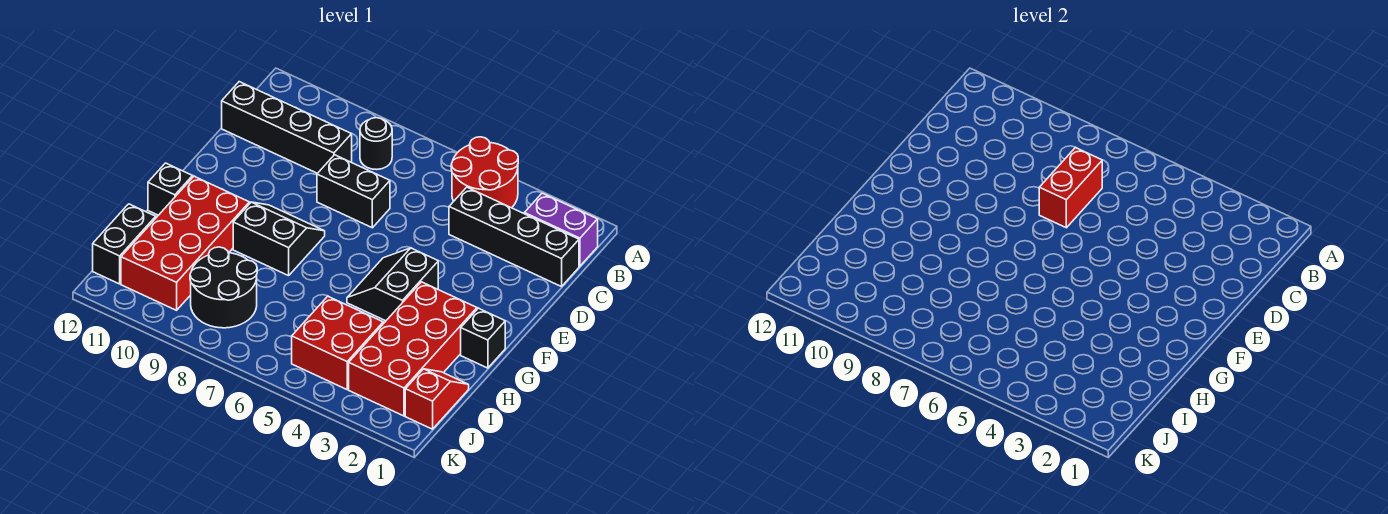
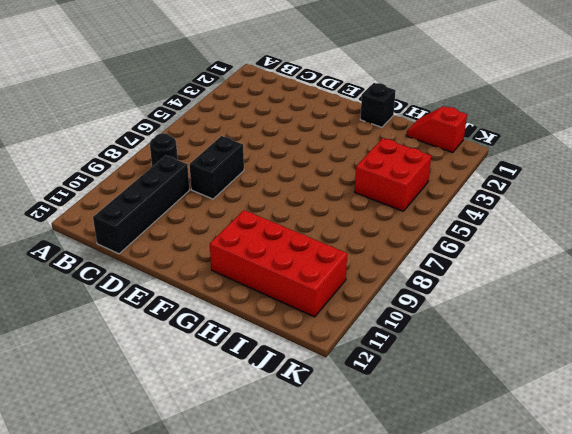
none -> red 2x2 round brick [451,137,518,208]
none -> purple 1x2 brick [524,193,598,266]
none -> black 1x4 brick [449,187,579,287]

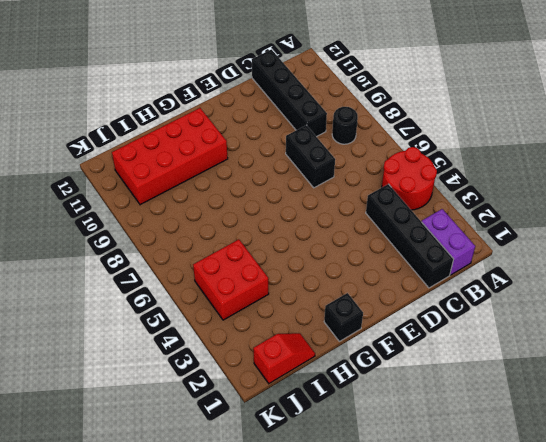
none -> black 2x2 slope [347,248,438,321]
none -> black 2x2 slope [233,202,325,276]
none -> red 2x4 brick [349,282,477,416]

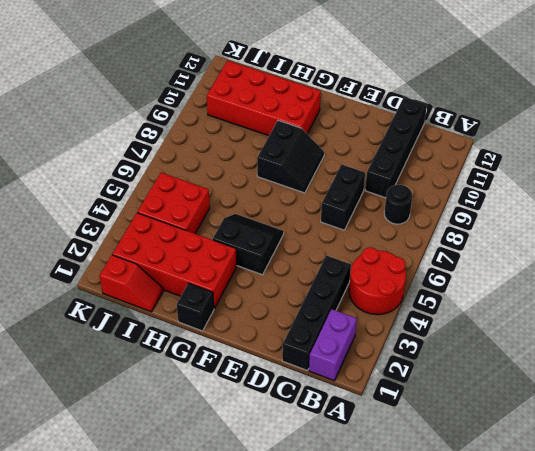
none -> black 1x1 brick [148,163,193,215]
none -> black 2x2 round brick [190,247,257,328]
none -> black 1x2 brick [93,204,156,284]

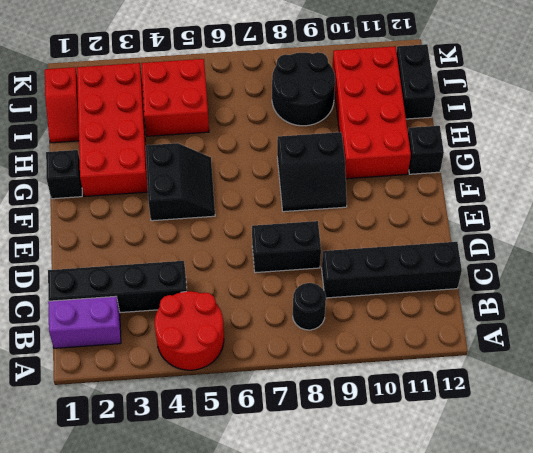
none -> red 1x2 brick [1039,148,1102,228]

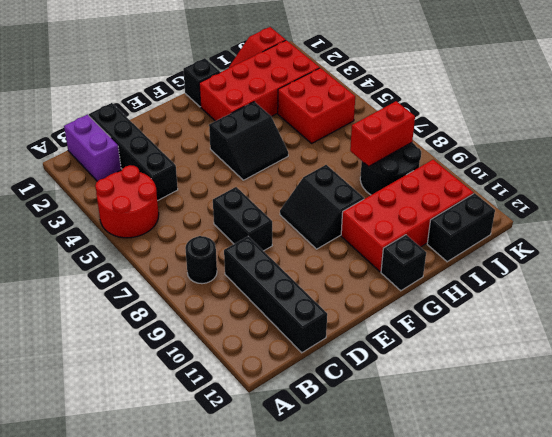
red 1x2 brick [350,101,415,167] -> red 1x2 brick moved to [1039,148,1102,228]

